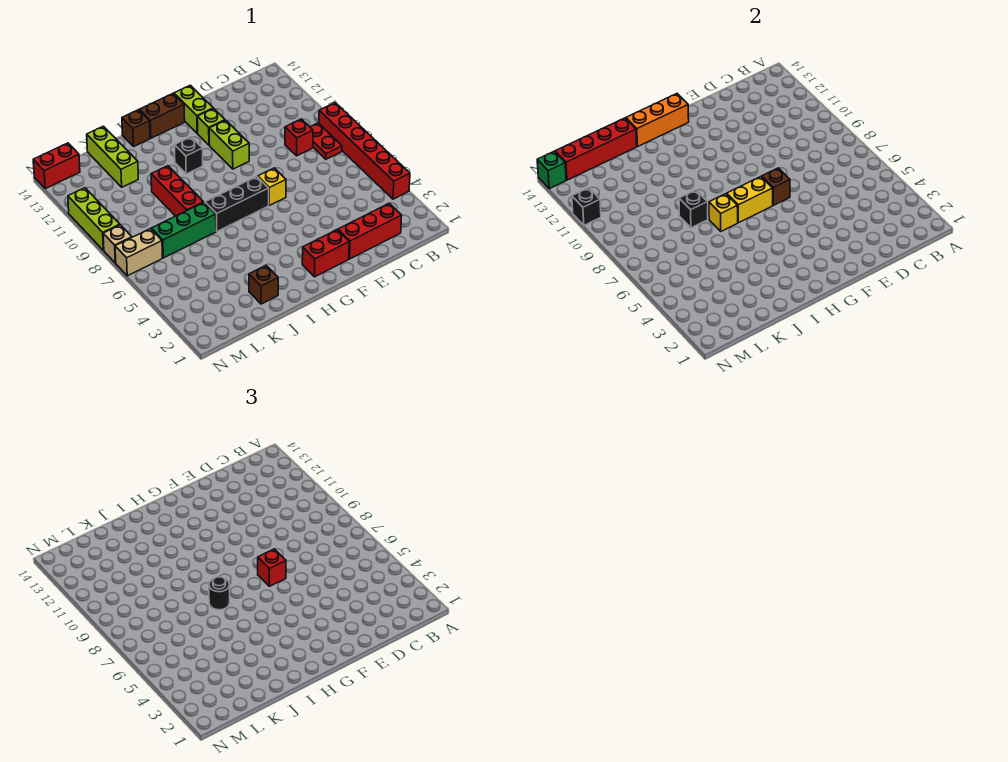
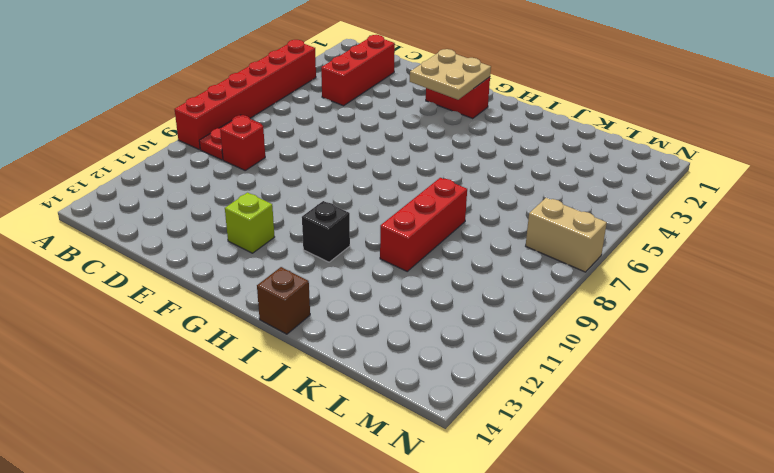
red 1x3 brick [321,35,395,106] -> red 1x3 brick turned to [338,203,402,259]
tan 2x2 plate [410,49,491,100] -> none
none -> yellow 1x1 brick [258,168,286,205]
none -> lime 1x2 brick [209,120,249,169]
none -> lime 1x2 brick [174,85,213,134]
none -> black 1x3 brick [205,177,269,231]

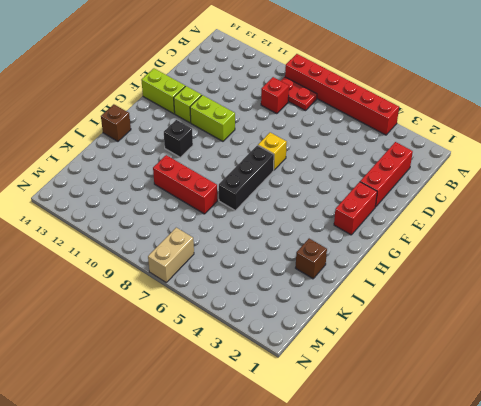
none -> brown 1x2 brick [139,94,185,138]
none -> green 1x3 brick [151,203,216,258]
none -> lime 1x3 brick [87,126,138,187]
none -> red 1x2 brick [33,143,80,189]

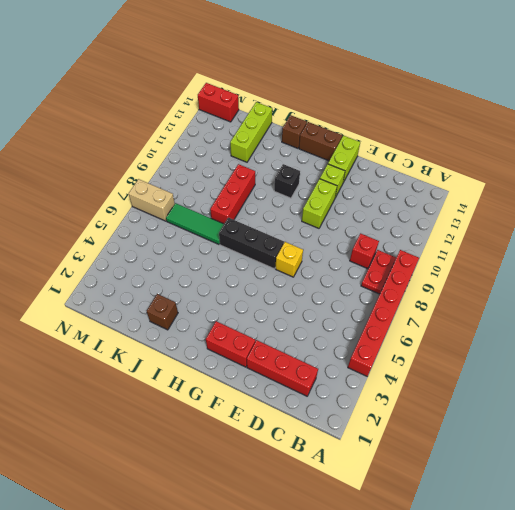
green 1x3 tile [166,203,224,244] -> green 1x3 brick [151,203,216,258]
none -> tan 1x1 brick [103,225,132,263]
none -> lime 1x3 brick [68,188,120,250]
none -> brown 1x1 brick [762,168,790,205]
none -> yellow 1x2 brick [727,177,773,223]

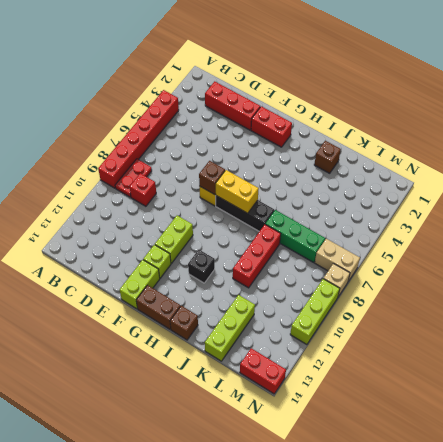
none -> orange 1x3 brick [626,94,689,146]
none -> yellow 1x1 brick [709,194,738,231]
none -> black 1x1 brick [679,190,708,228]
none -> red 1x4 brick [555,118,637,180]

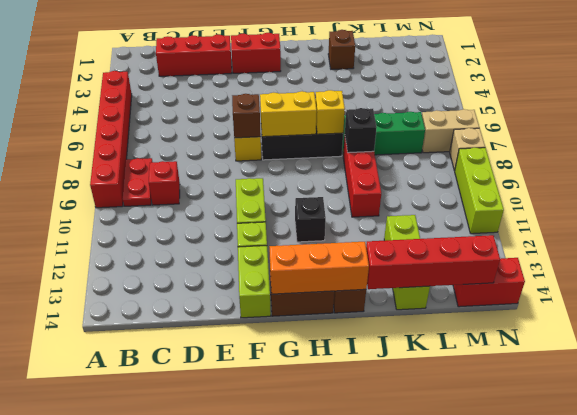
none -> black 1x1 brick [572,188,601,225]
none -> green 1x1 brick [537,151,566,189]
none -> red 1x1 brick [258,549,286,586]
none -> black 1x1 round brick [209,577,230,610]

